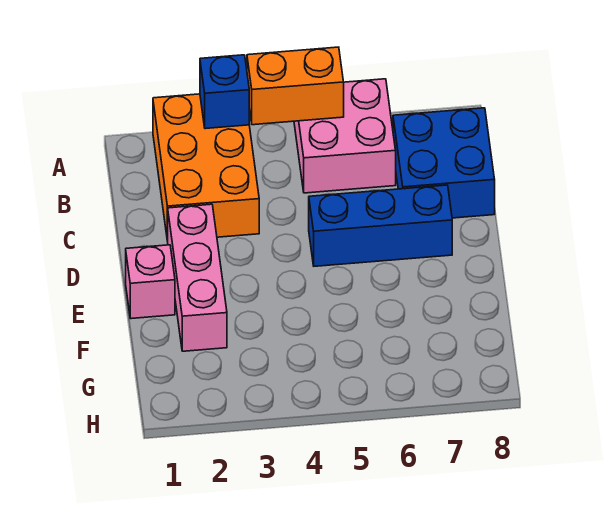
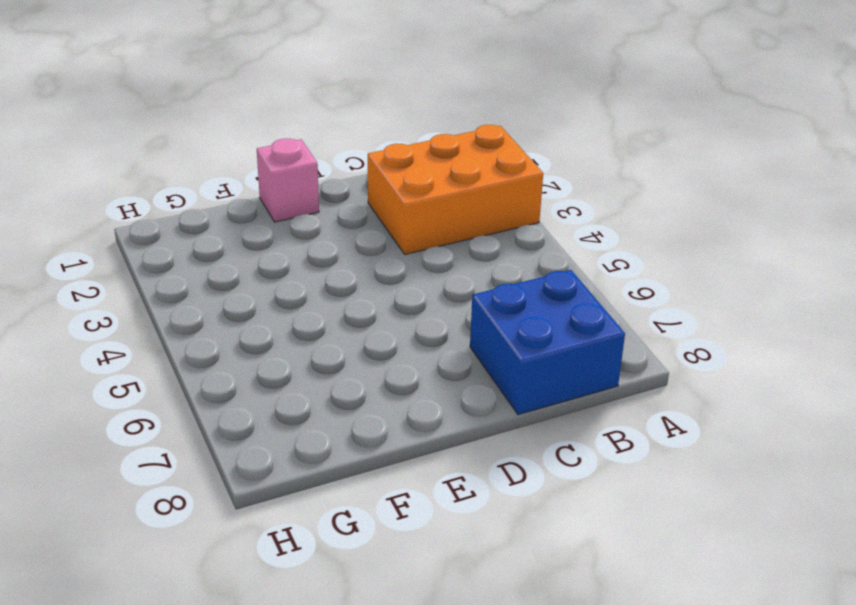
none -> pink 2x2 brick [294,79,396,193]
none -> pink 1x3 brick [168,204,227,351]

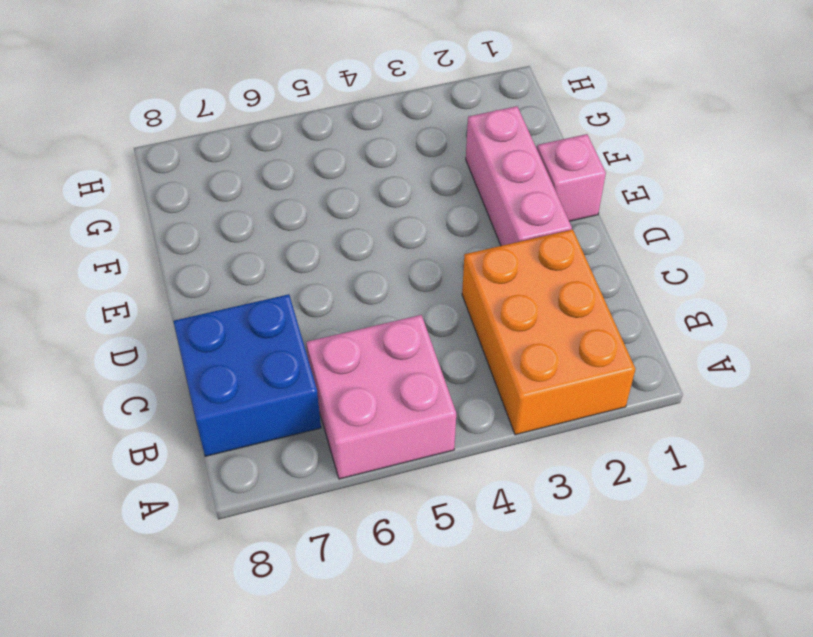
none -> blue 1x3 brick [309,185,452,266]
none -> blue 1x1 brick [200,55,249,129]

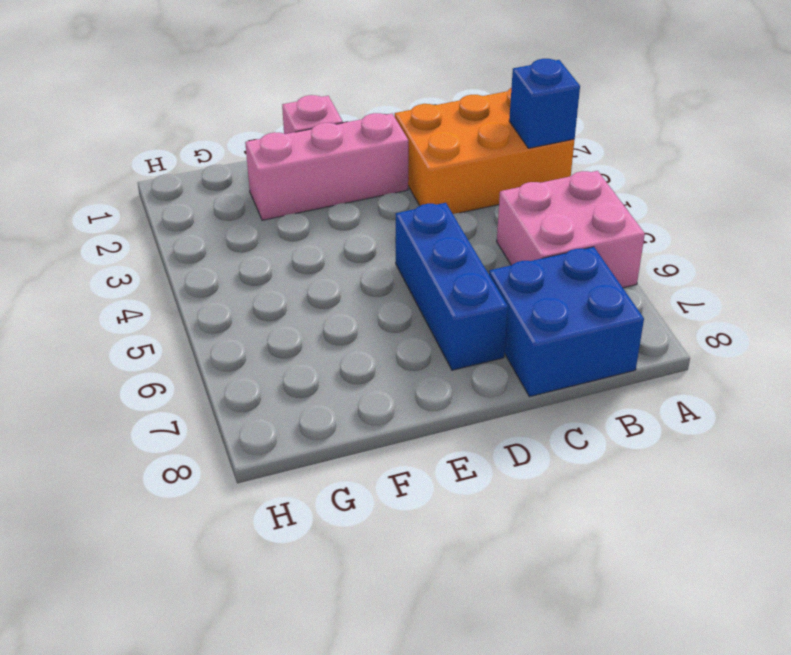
none -> orange 1x2 brick [247,47,344,125]

